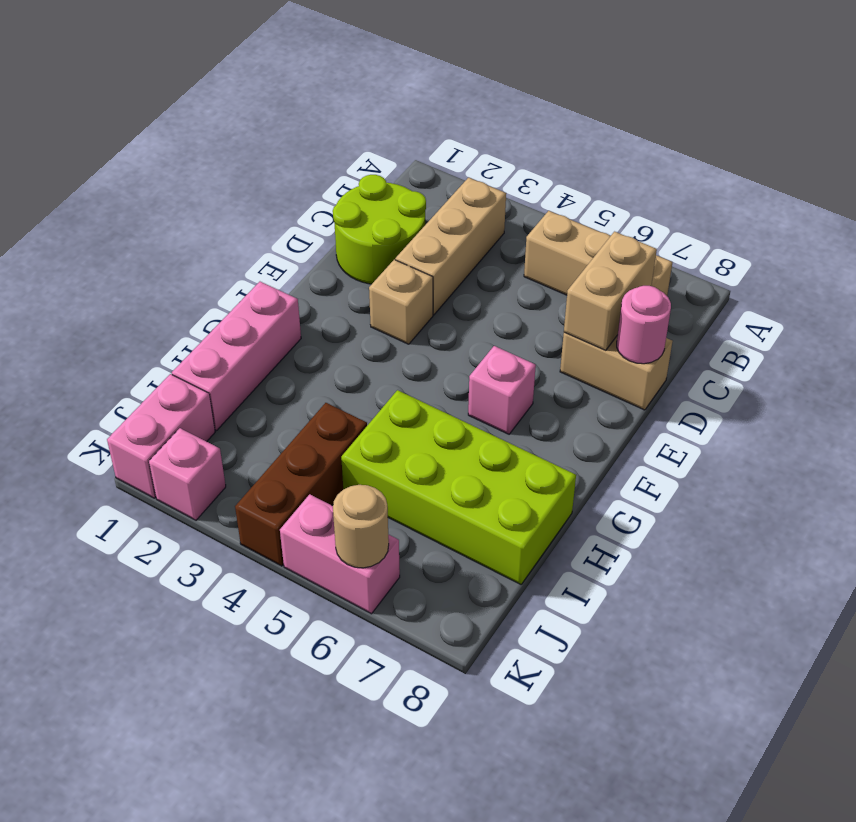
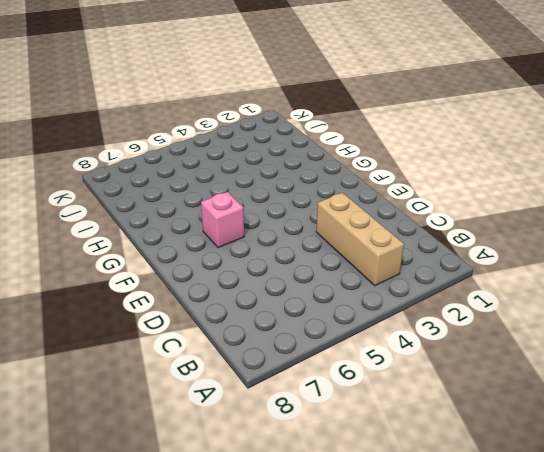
none -> tan 1x3 brick [524,211,672,296]
none -> lime 2x2 round brick [333,175,426,284]
none -> tan 1x2 brick [560,332,673,410]

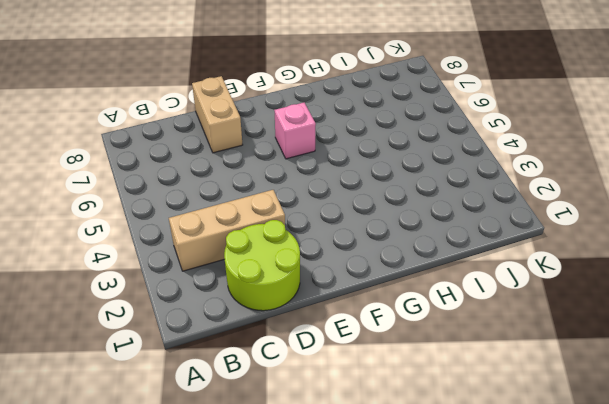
none -> tan 1x3 brick [524,211,672,296]
none -> tan 1x1 brick [369,260,433,344]
none -> pink 1x3 brick [172,282,301,430]

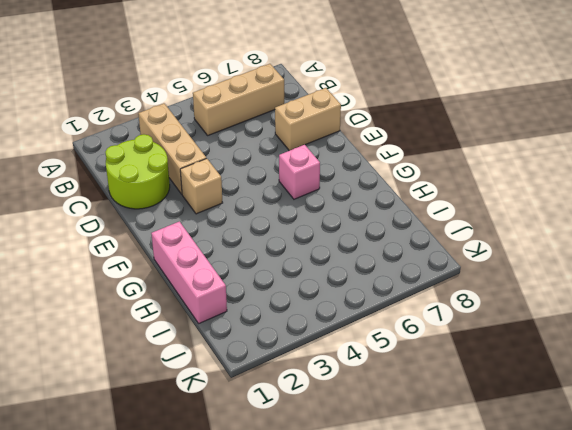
none -> lime 2x4 brick [341,390,576,584]
none -> brown 1x3 brick [235,403,367,566]
none -> pink 1x2 brick [107,374,215,498]

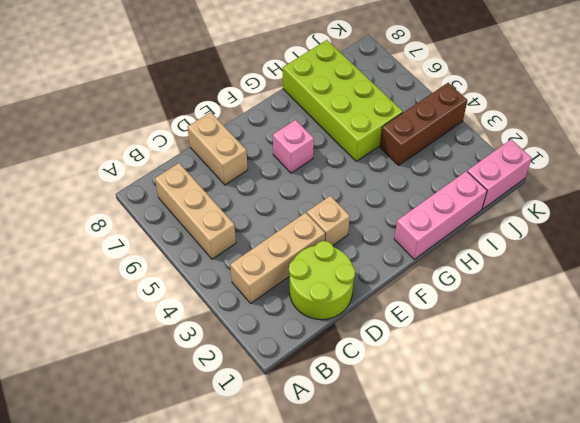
none -> pink 1x1 brick [149,428,226,520]
none -> pink 1x2 brick [280,494,400,614]
none -> tan 1x2 brick [564,232,657,350]

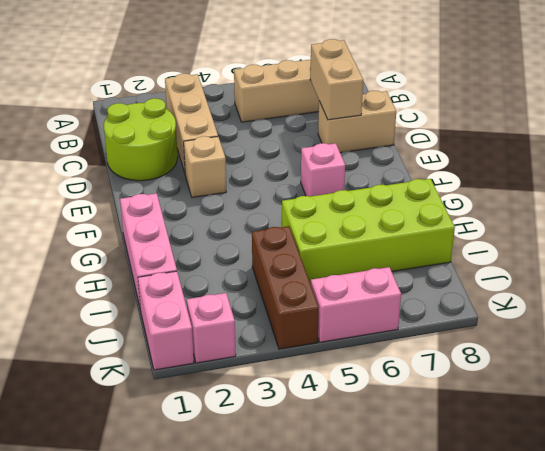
none -> pink 1x1 round brick [617,286,671,364]
none -> tan 1x1 round brick [333,485,389,568]

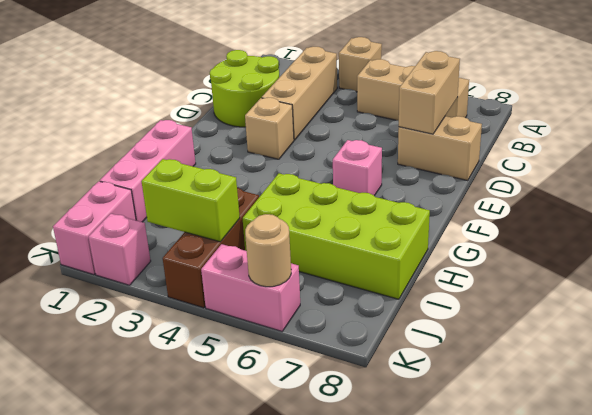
tan 1x1 brick [339,37,382,92] -> none
lime 1x2 brick [141,159,240,242] -> none
none -> pink 1x1 round brick [617,286,671,364]

